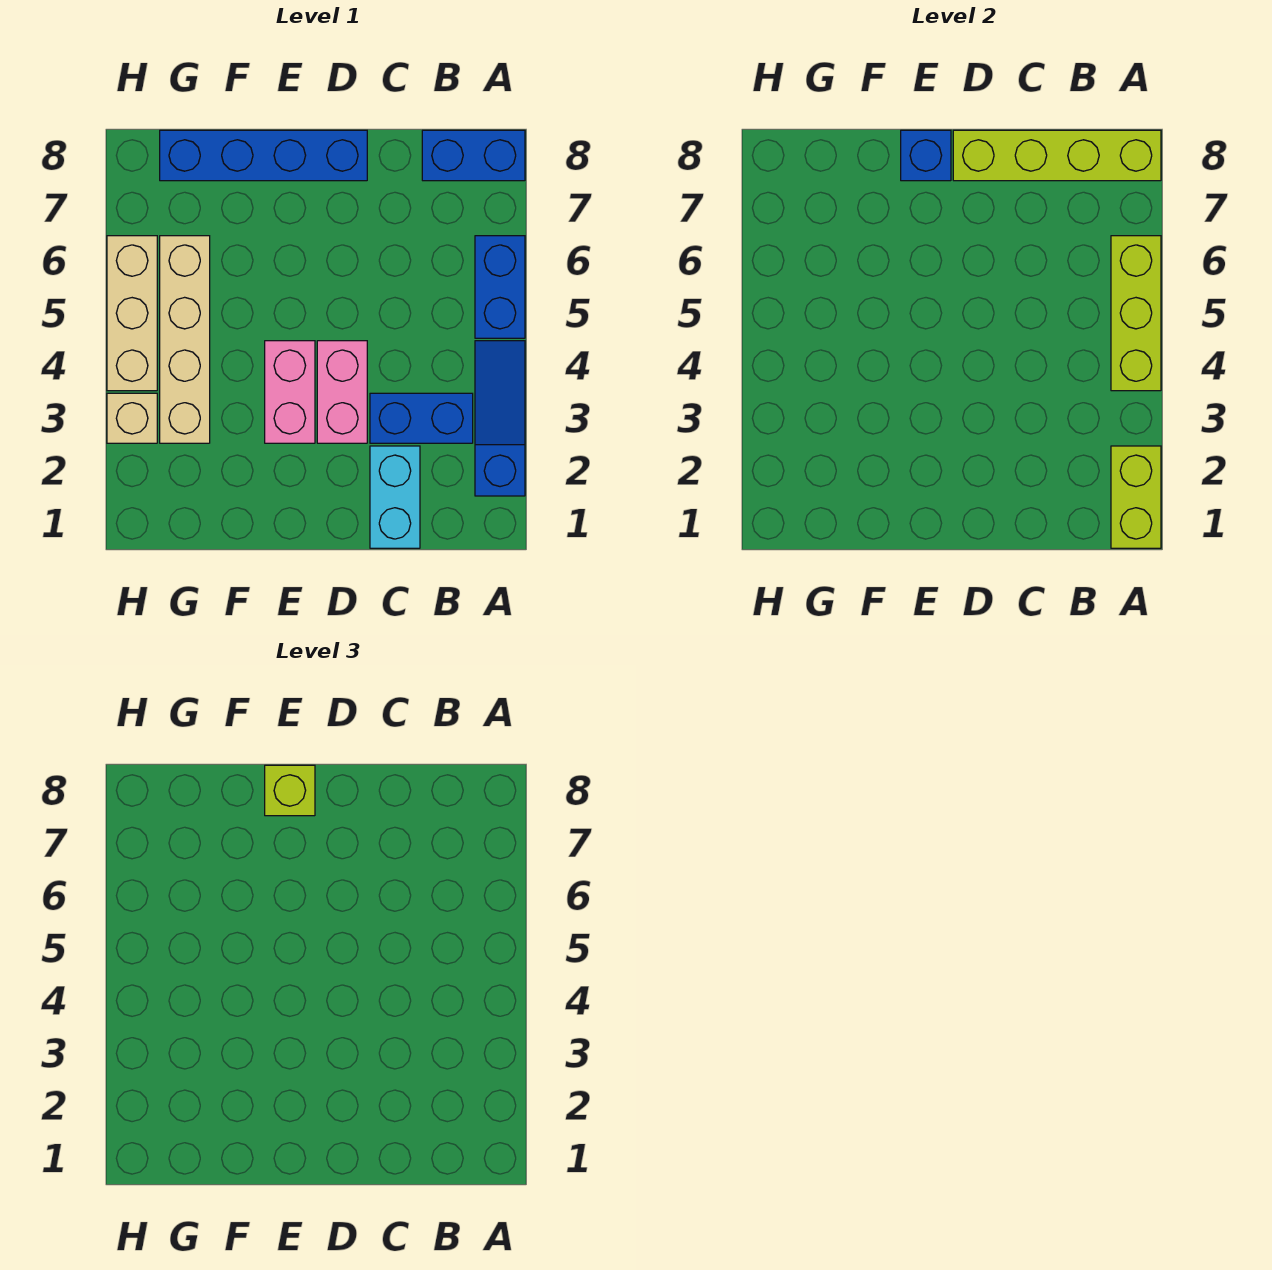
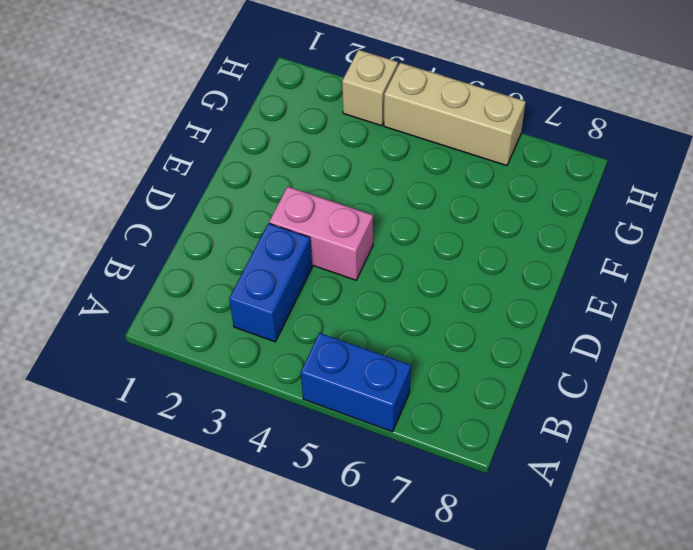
none -> blue 1x3 slope [475,341,525,496]
none -> blue 1x2 brick [422,130,525,181]
none -> cyan 1x2 brick [370,446,420,548]

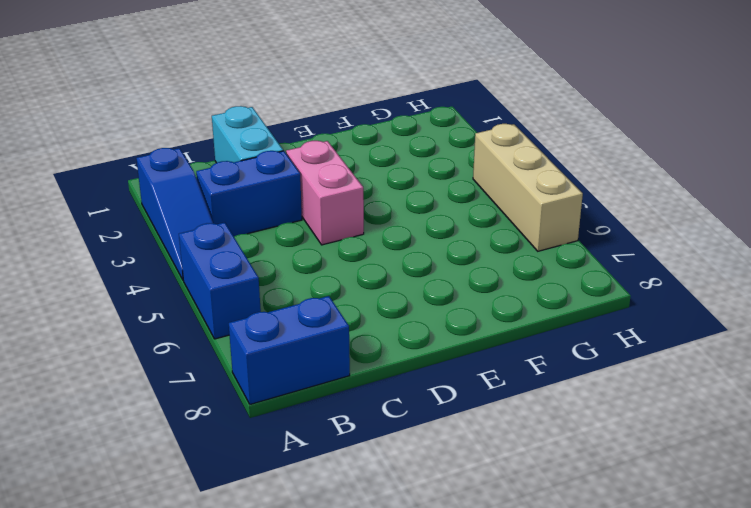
none -> blue 1x4 brick [160,130,367,181]
none -> pink 1x2 brick [265,341,315,443]
none -> tan 1x4 brick [160,236,210,443]

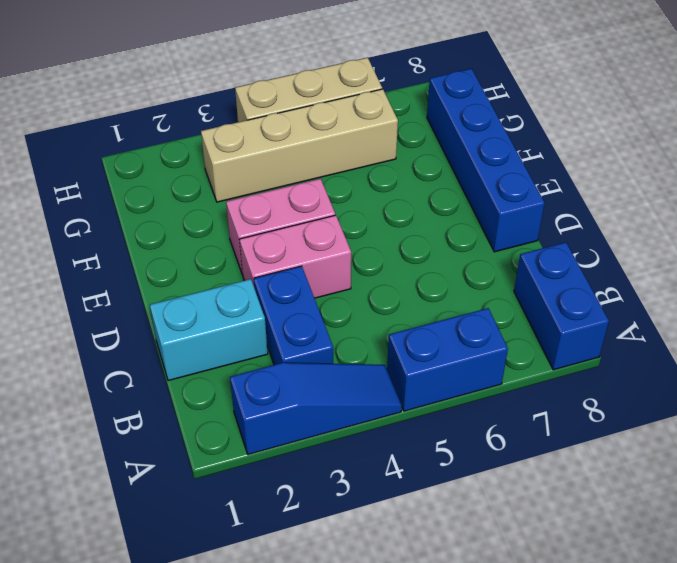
none -> tan 1x1 brick [107,393,157,443]
none -> lime 1x2 brick [1111,446,1161,548]
none -> lime 1x3 brick [1111,236,1161,391]

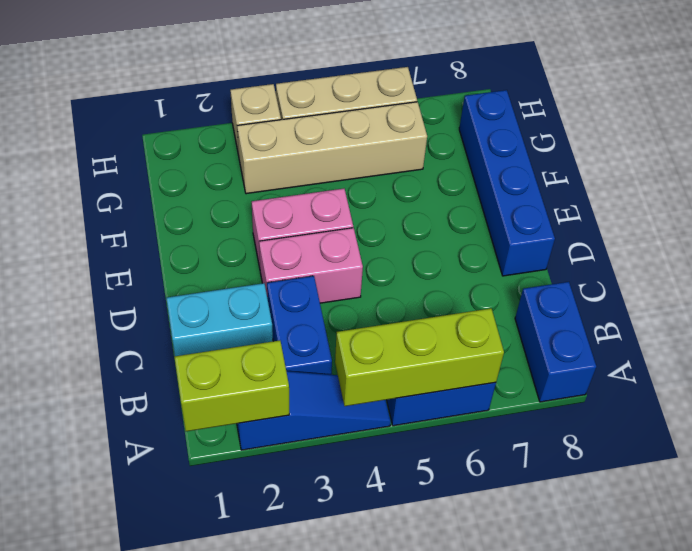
none -> lime 1x4 brick [953,130,1161,181]
none -> blue 1x1 brick [901,130,951,181]
none -> lime 1x1 brick [265,765,315,816]

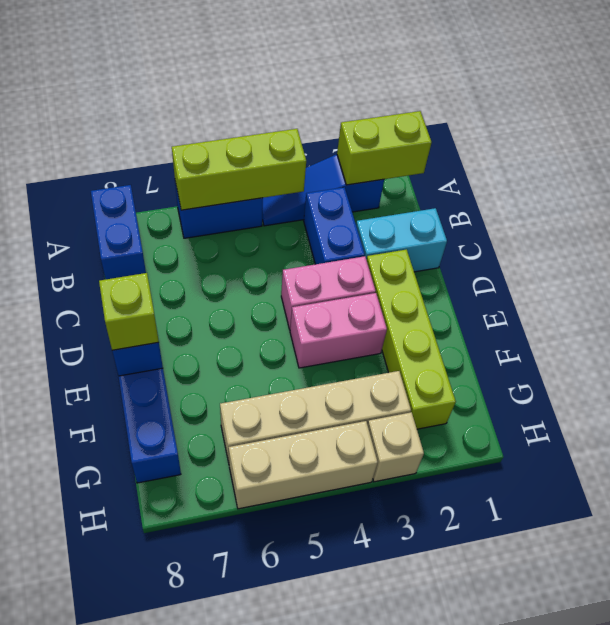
lime 1x4 brick [367,249,456,429] -> lime 1x4 brick moved to [953,130,1161,181]

